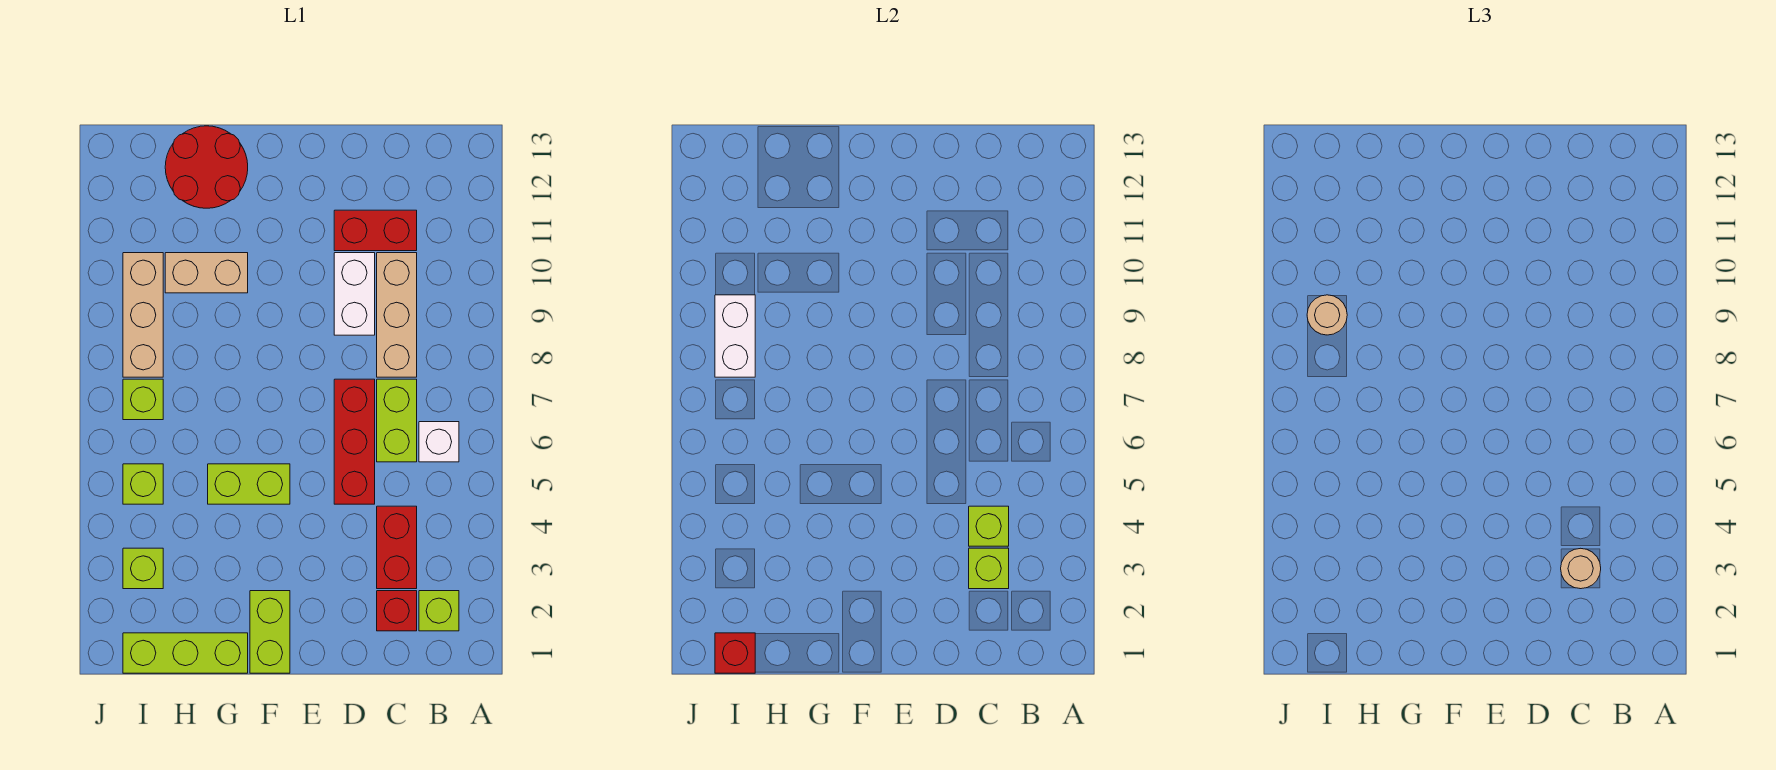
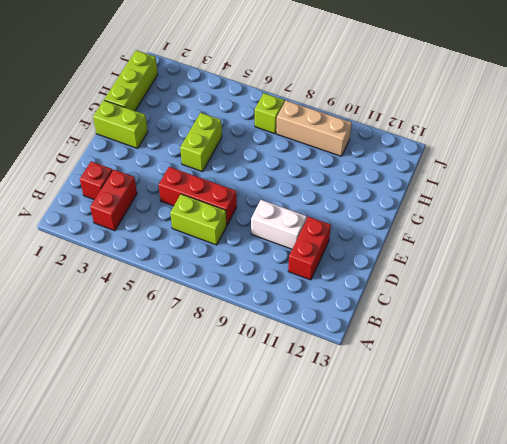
red 1x2 brick [90,169,137,231] -> red 1x2 brick turned to [377,506,417,589]
none -> lime 1x1 brick [419,591,459,631]
none -> white 1x1 brick [419,422,459,462]
none -> tan 1x3 brick [377,253,417,377]

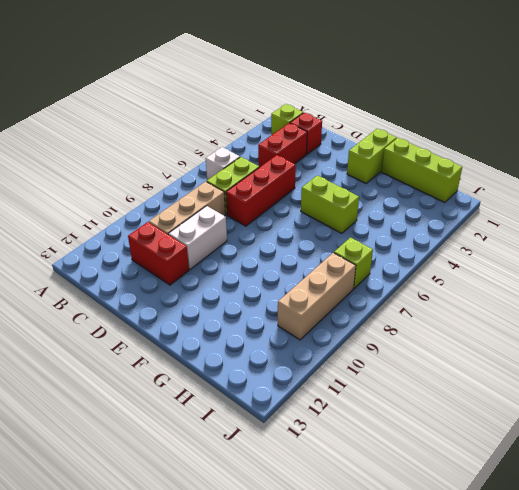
none -> tan 1x2 brick [165,253,248,293]
none -> red 2x2 round brick [165,126,248,208]
none -> lime 1x1 brick [123,548,163,589]

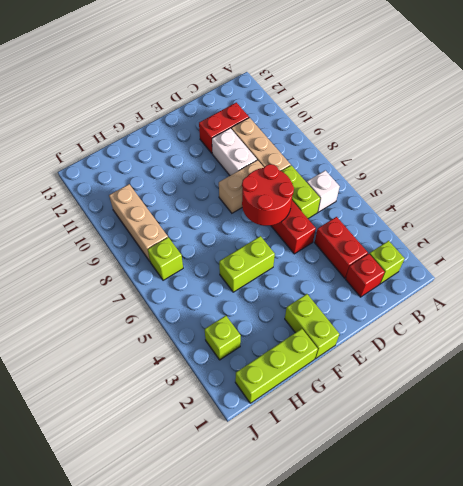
red 2x2 round brick [242,164,294,226] -> red 2x2 round brick moved to [165,126,248,208]
tan 1x2 brick [219,160,264,213] -> tan 1x2 brick moved to [165,253,248,293]
none -> lime 1x1 brick [123,464,163,504]
none -> lime 1x1 brick [969,548,1009,589]
none -> lime 1x1 brick [969,506,1009,546]

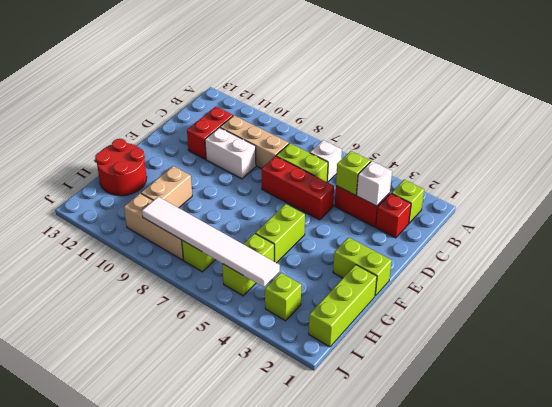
white 1x1 brick [357,161,392,206] -> lime 1x1 brick [969,548,1009,589]
lime 1x2 brick [223,233,274,296] -> lime 1x1 brick [123,464,163,504]
white 1x6 tile [142,197,280,287] -> white 1x2 brick [715,295,755,377]
none -> red 1x1 brick [715,633,755,673]
none -> tan 1x1 round brick [1561,548,1601,589]
none -> tan 1x1 round brick [1307,295,1347,335]

